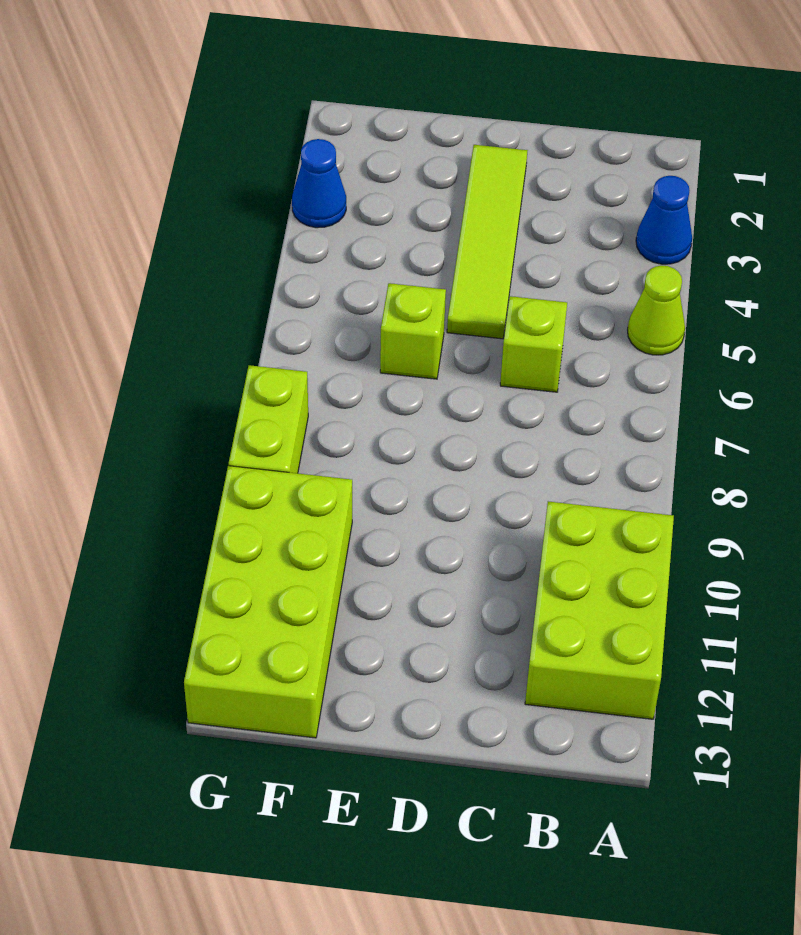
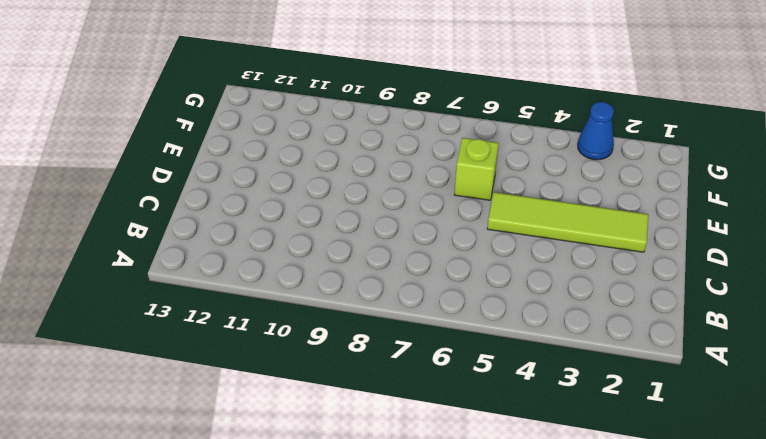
none -> blue 1x1 cone [636,176,692,264]
none -> lime 1x1 cone [628,266,685,355]

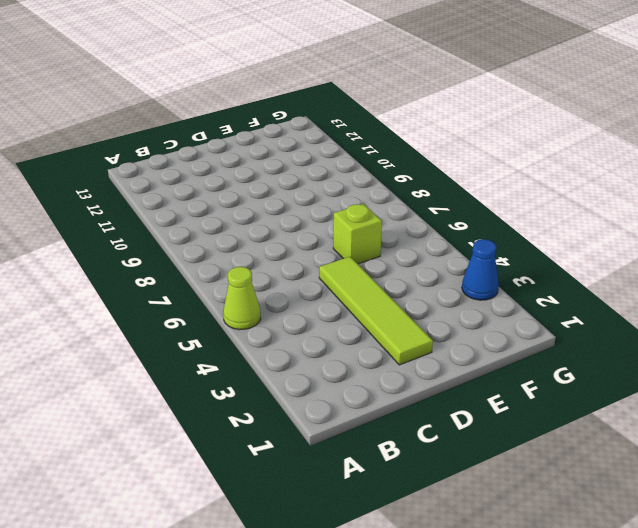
none -> blue 1x1 cone [636,176,692,264]
none -> lime 2x3 brick [525,501,674,719]

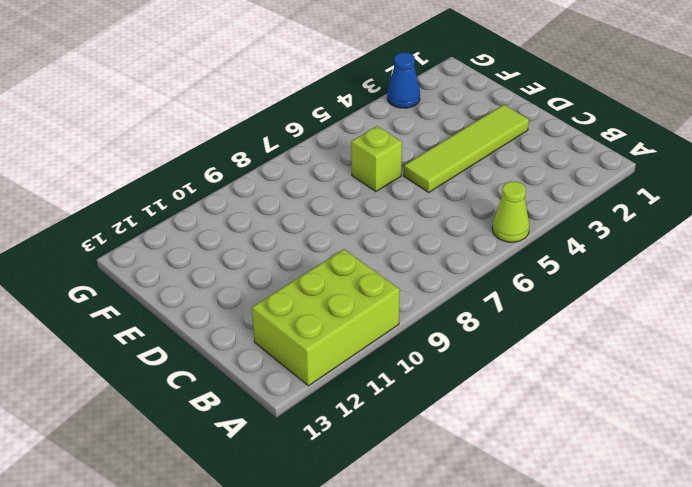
none -> blue 1x1 cone [636,176,692,264]
none -> lime 1x1 brick [500,296,567,392]

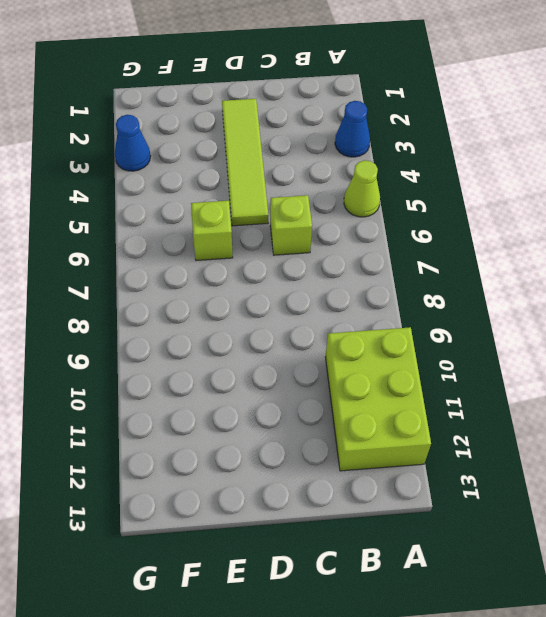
none -> lime 2x4 brick [184,466,352,738]
none -> lime 1x2 brick [229,365,308,473]

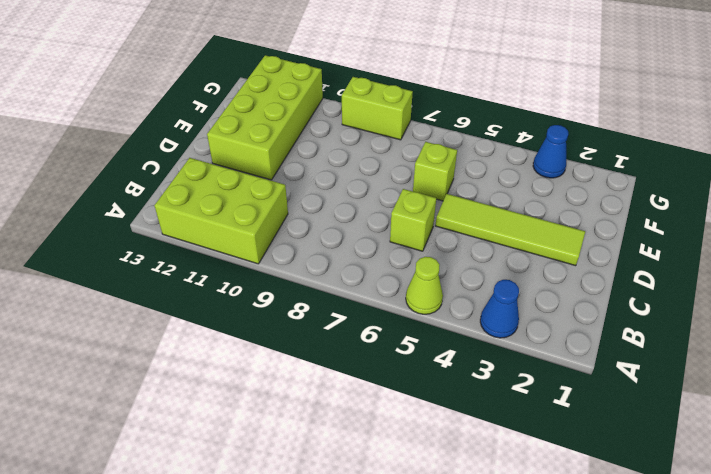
lime 2x4 brick [207,55,323,180] -> lime 2x4 brick turned to [184,466,352,738]

